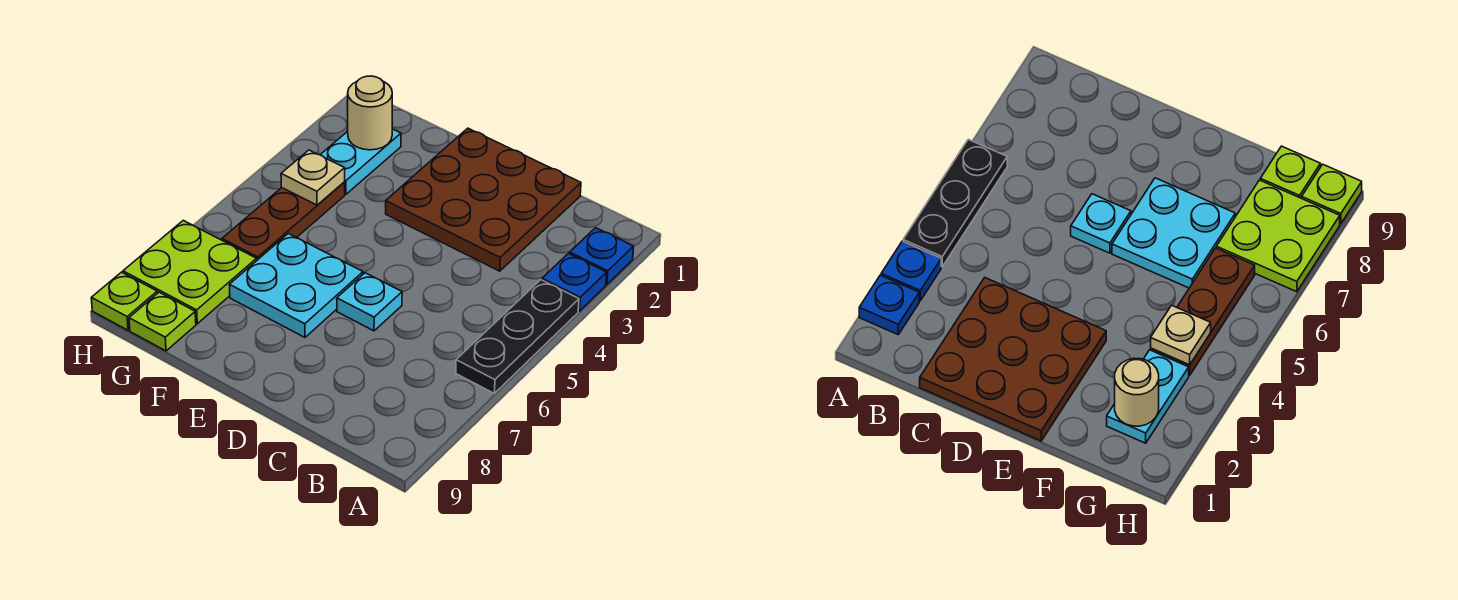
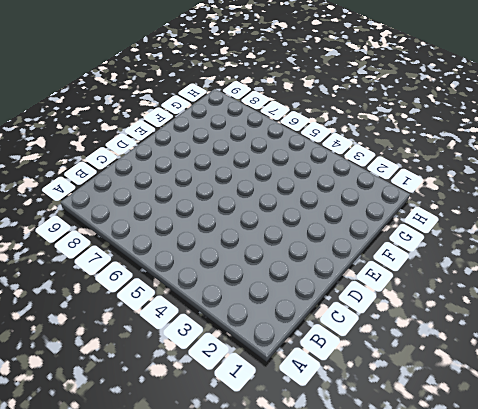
none -> blue 1x1 plate [570,228,634,285]
none -> blue 1x1 plate [542,254,607,311]
none -> black 1x3 plate [456,280,579,393]

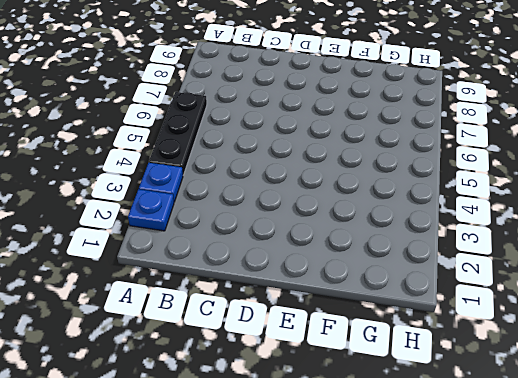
none -> brown 3x3 plate [386,128,581,271]
none -> cyan 1x1 plate [337,273,402,331]
none -> cyan 2x2 plate [229,234,363,337]

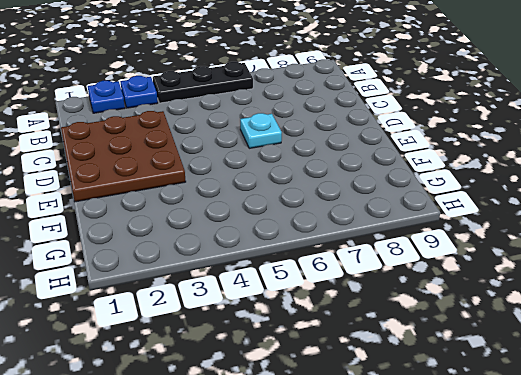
none -> cyan 2x2 plate [229,234,363,337]
none -> cyan 1x2 plate [320,129,401,194]
none -> brown 1x3 plate [222,182,345,260]

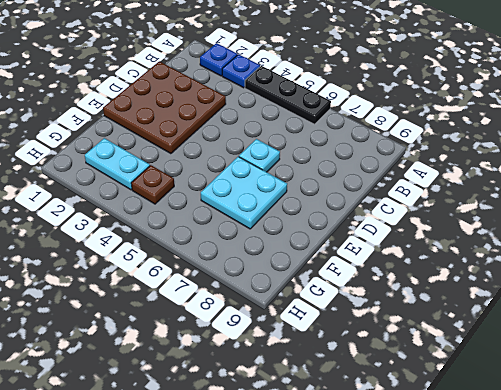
brown 1x1 plate [131,165,174,204] -> brown 1x3 plate [222,182,345,260]
none -> lime 2x2 plate [123,220,257,324]
none -> lime 1x1 plate [129,292,196,351]
none -> lime 1x1 plate [91,272,157,330]

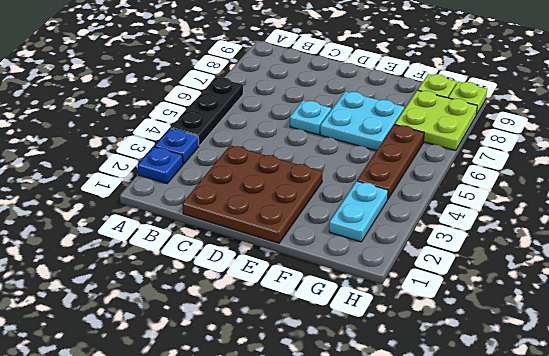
none -> tan 1x1 round brick [347,76,392,150]
none -> tan 1x1 plate [281,150,345,205]

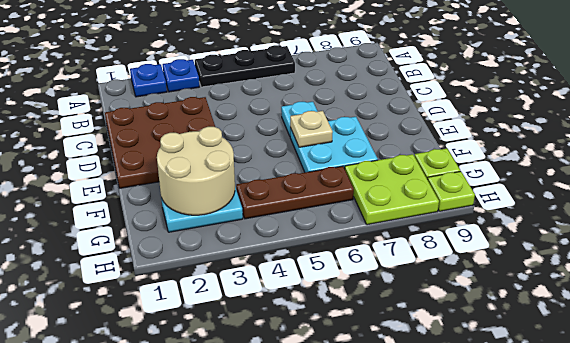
tan 1x1 plate [290,111,333,147] -> tan 1x1 plate moved to [281,150,345,205]
tan 2x2 round brick [157,127,235,215] -> tan 1x1 round brick [347,76,392,150]

